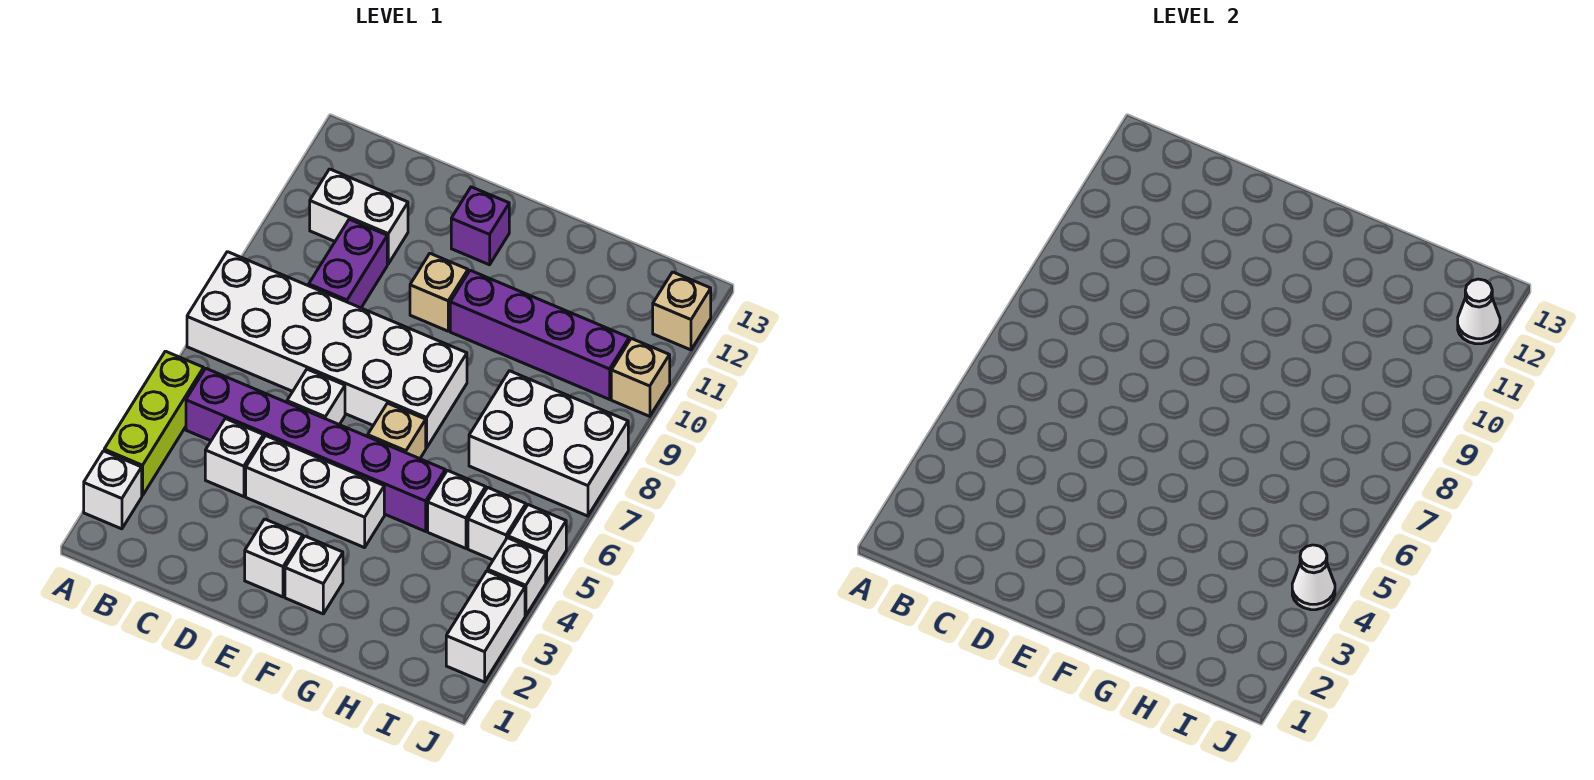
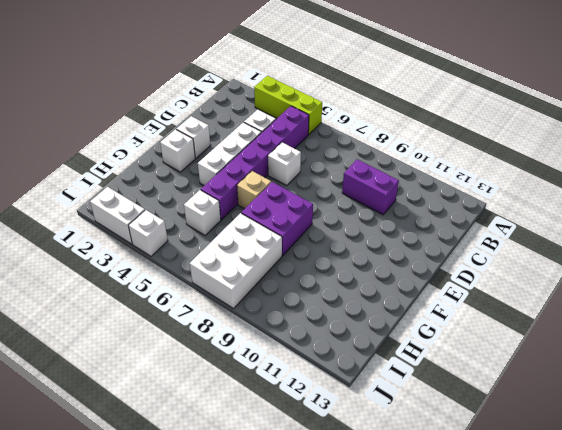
purple 2x2 brick [241,182,313,255] -> white 2x6 brick [187,252,467,448]
none -> white 1x1 brick [84,451,142,529]
none -> white 1x2 brick [310,169,408,264]
none -> tan 1x1 brick [410,254,468,331]

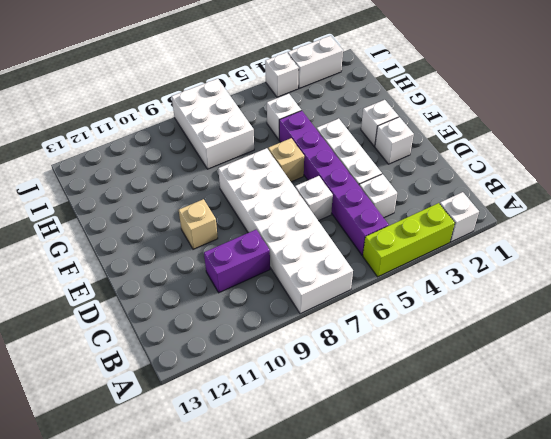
none -> white 1x2 brick [310,169,408,264]
none -> purple 1x1 brick [451,187,509,265]
none -> purple 1x4 brick [450,270,629,399]

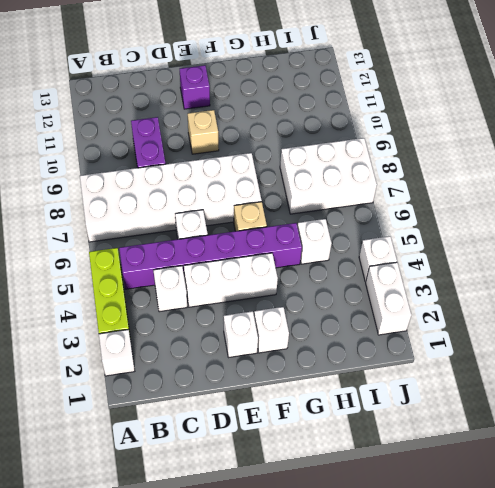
none -> white 1x2 brick [310,169,408,264]
none -> purple 1x4 brick [450,270,629,399]
none -> white 1x1 brick [468,488,526,560]

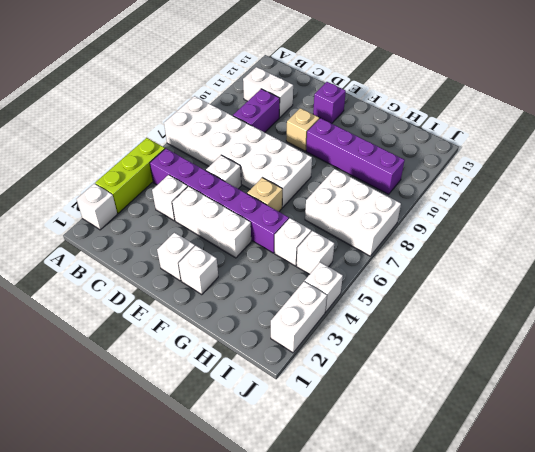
none -> white 1x1 brick [508,505,566,582]
none -> tan 1x1 brick [611,338,670,416]
none -> tan 1x1 brick [653,272,711,350]

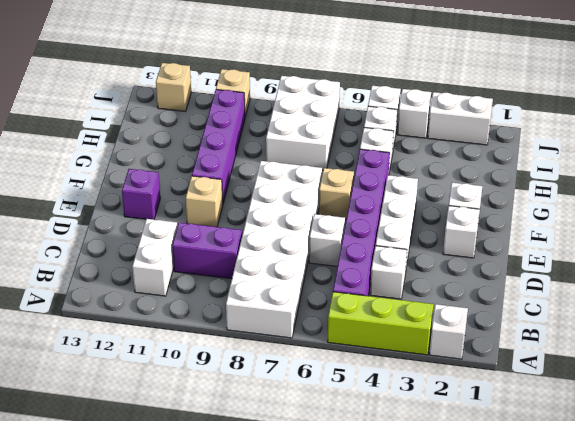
none -> white 1x1 cone [1292,545,1335,610]
none -> white 1x1 cone [1458,279,1500,344]

